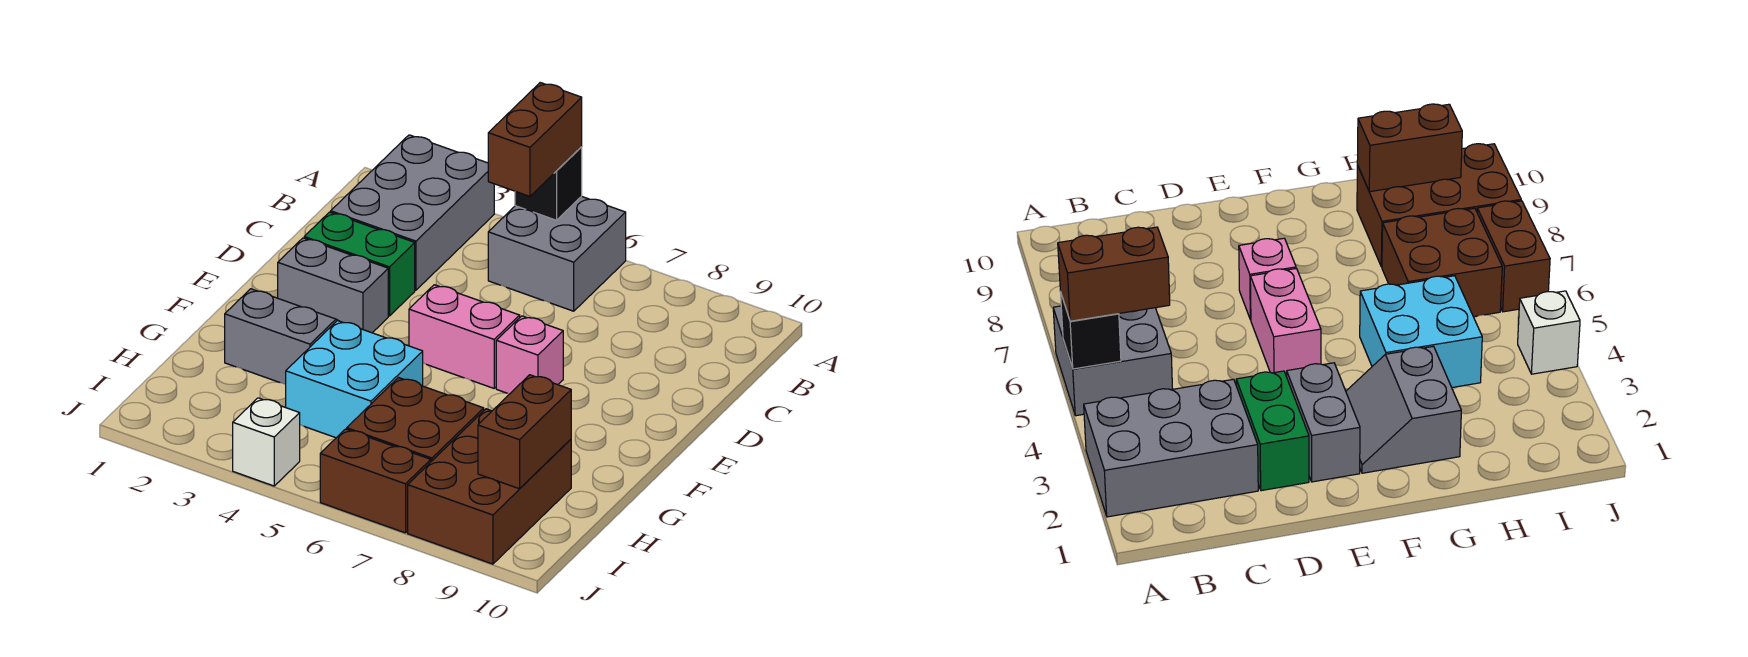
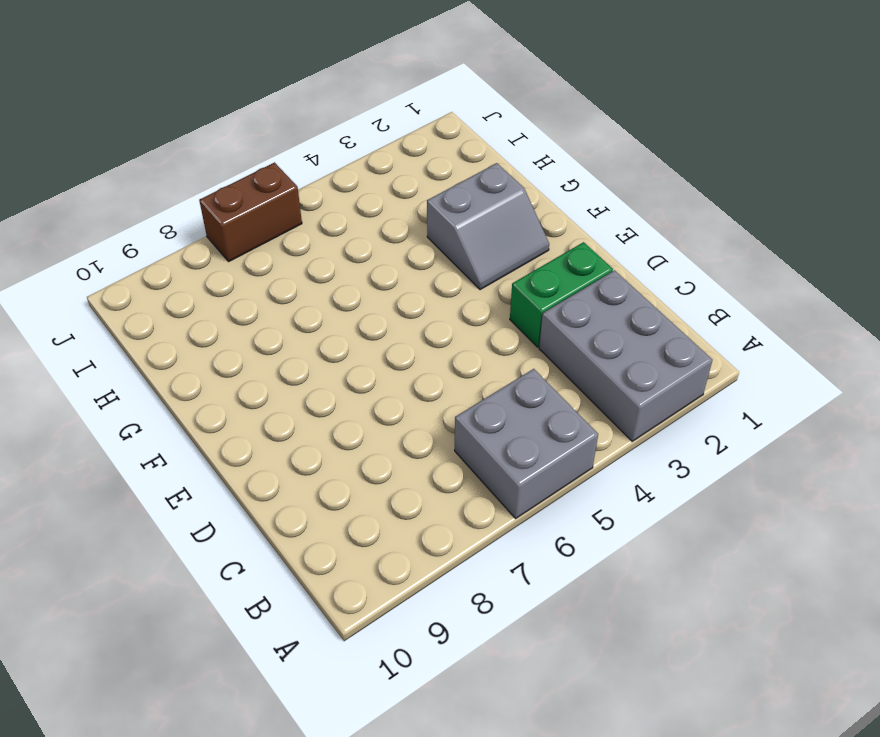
none -> grey 1x2 brick [278,238,388,333]
none -> pink 1x2 brick [409,285,520,388]
none -> pink 1x1 brick [496,316,563,394]

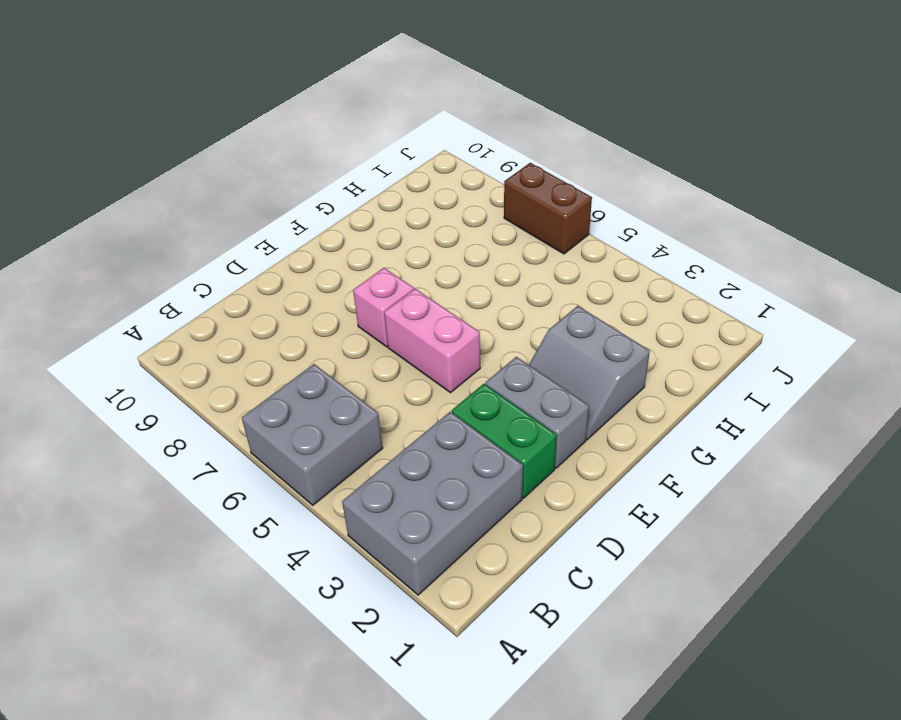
none -> cyan 2x2 brick [286,321,423,438]
none -> brown 2x2 brick [347,378,484,461]
none -> brown 2x3 brick [408,409,571,564]

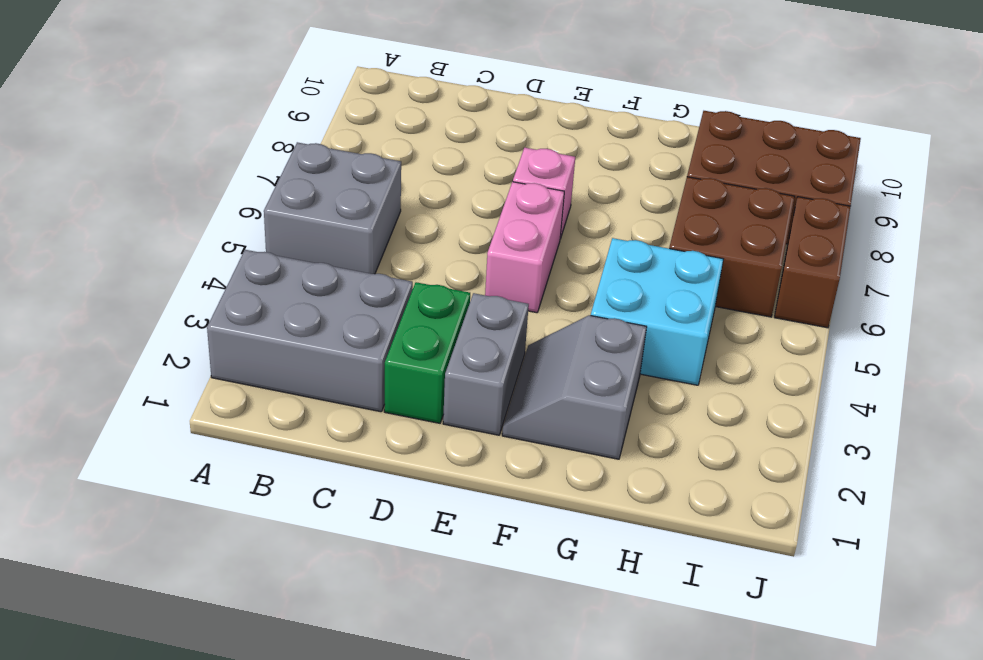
none -> white 1x1 brick [233,398,300,486]
none -> black 1x1 brick [515,147,582,220]
none -> brown 1x2 brick [478,375,571,489]

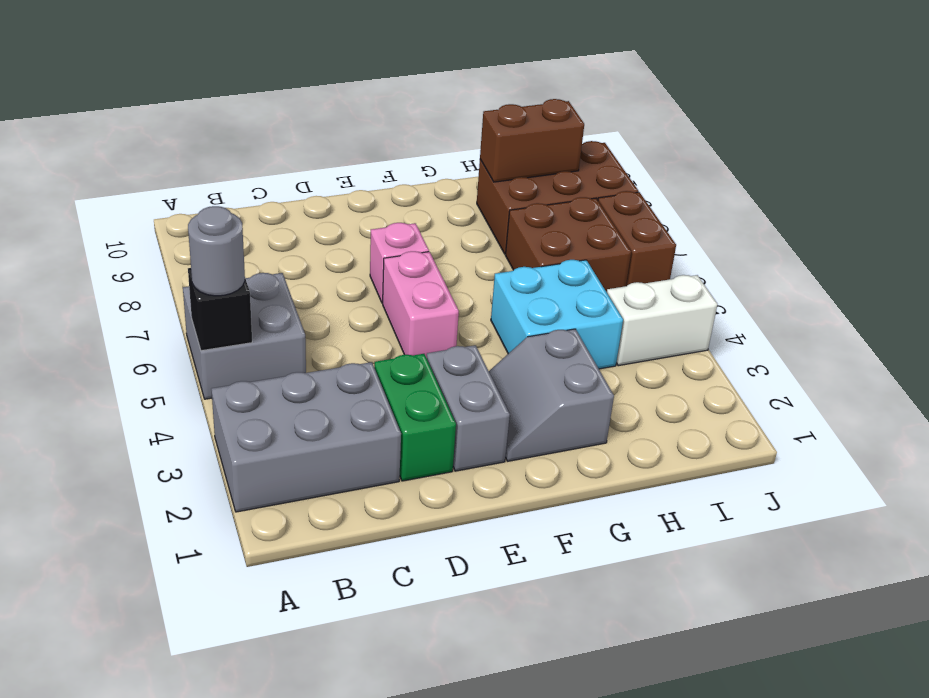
grey 1x1 round brick [188,206,245,296] -> brown 1x2 brick [488,83,582,196]
white 1x2 brick [607,275,718,366] -> white 1x1 brick [233,398,300,486]

